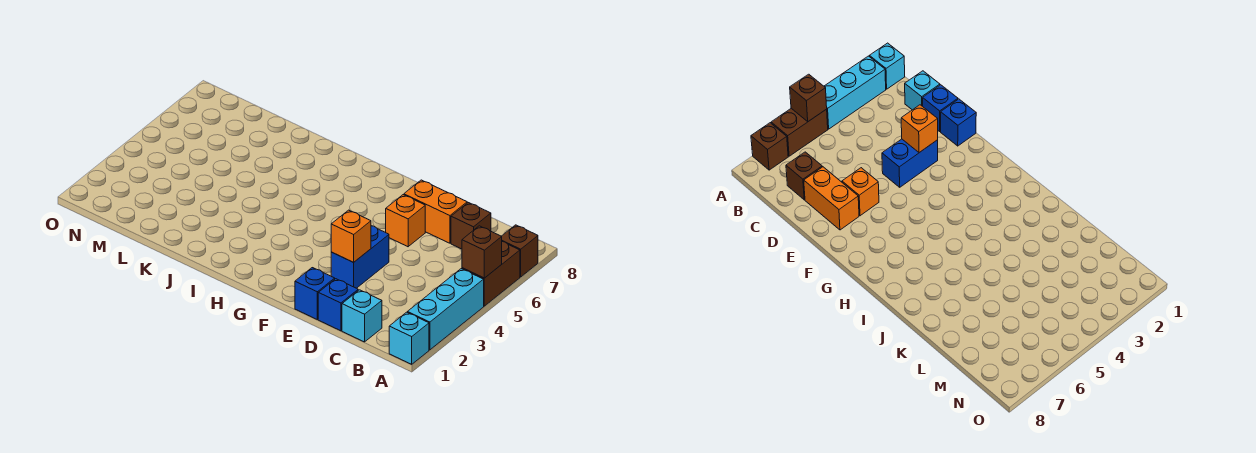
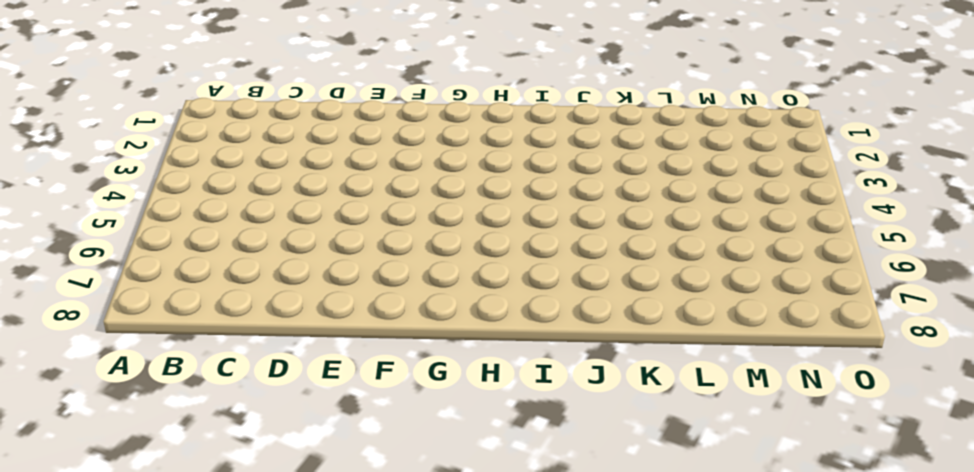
none -> cyan 1x1 brick [389,312,429,364]
none -> cyan 1x3 brick [407,269,484,350]
none -> brown 1x2 brick [462,242,520,306]

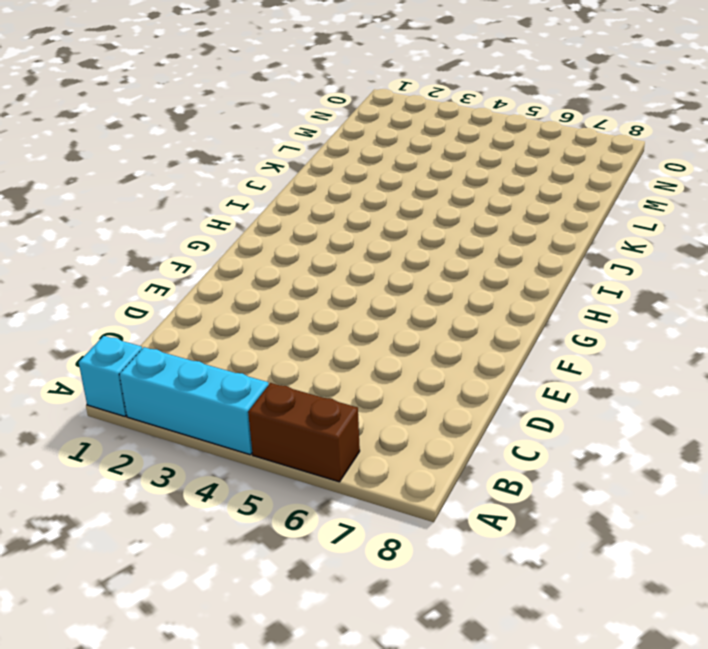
none -> brown 1x1 brick [501,225,538,277]
none -> cyan 1x1 brick [342,290,382,342]
none -> brown 1x1 brick [451,203,491,249]

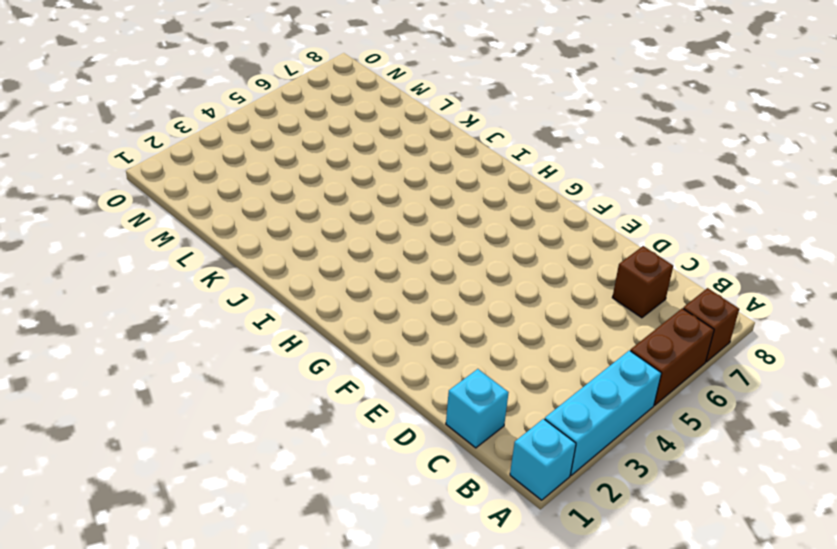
none -> blue 1x1 brick [318,279,358,331]
none -> orange 1x2 brick [404,180,467,243]
none -> blue 1x1 brick [295,268,335,319]

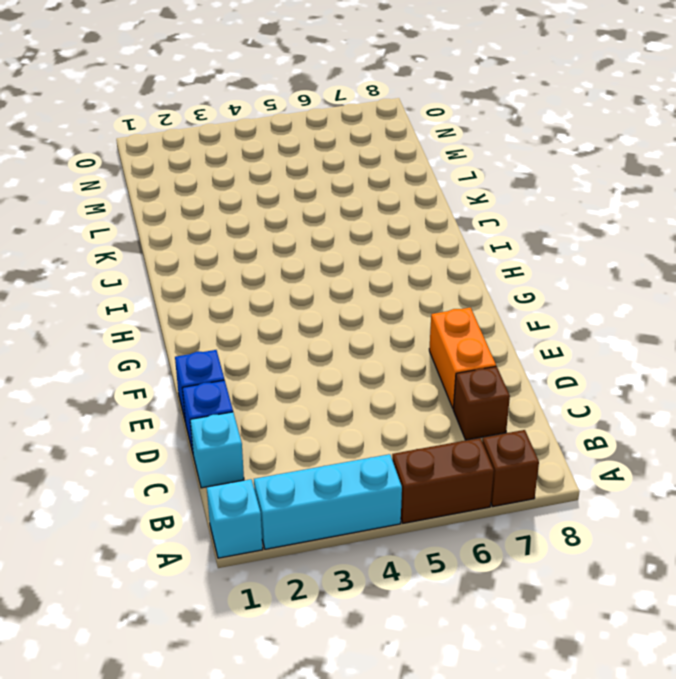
none -> blue 1x2 brick [331,226,389,288]
none -> orange 1x1 brick [386,195,425,247]
none -> brown 1x1 brick [462,226,502,278]

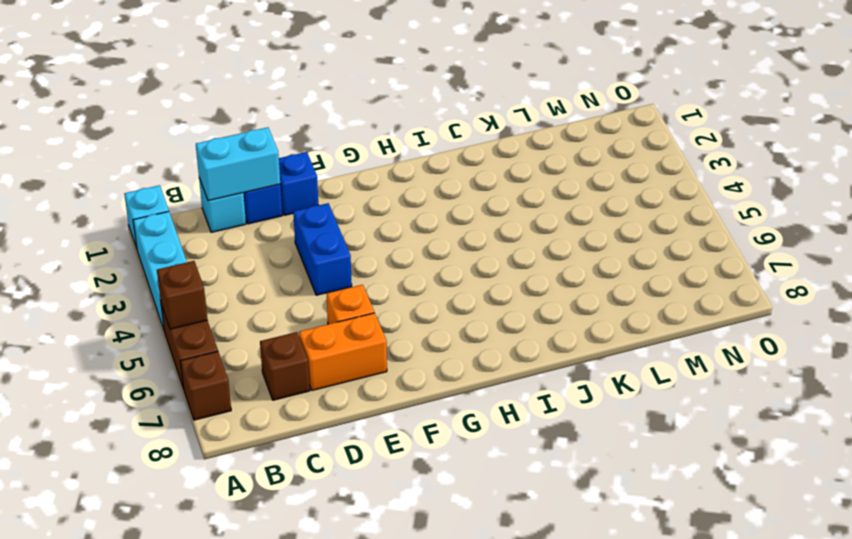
cyan 1x2 brick [196,127,280,201] -> none
none -> orange 1x1 brick [331,210,371,262]

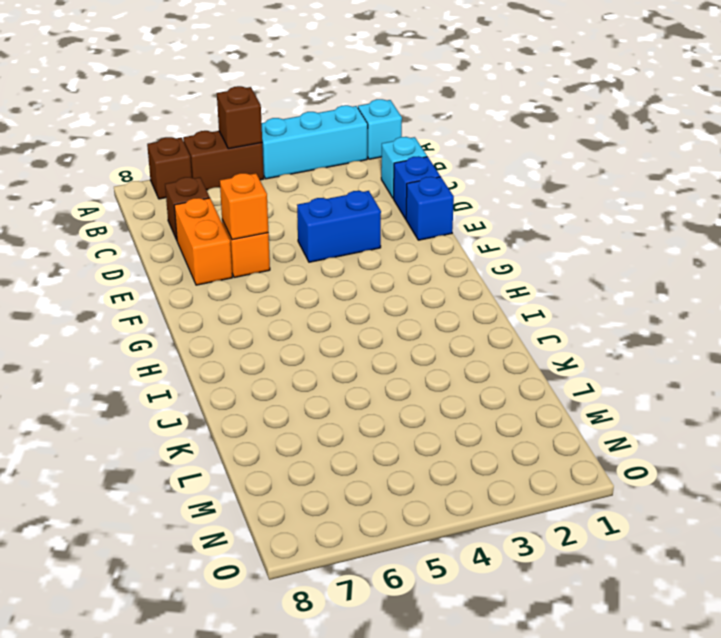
orange 1x1 brick [220,173,268,240] -> orange 1x1 brick moved to [331,210,371,262]

